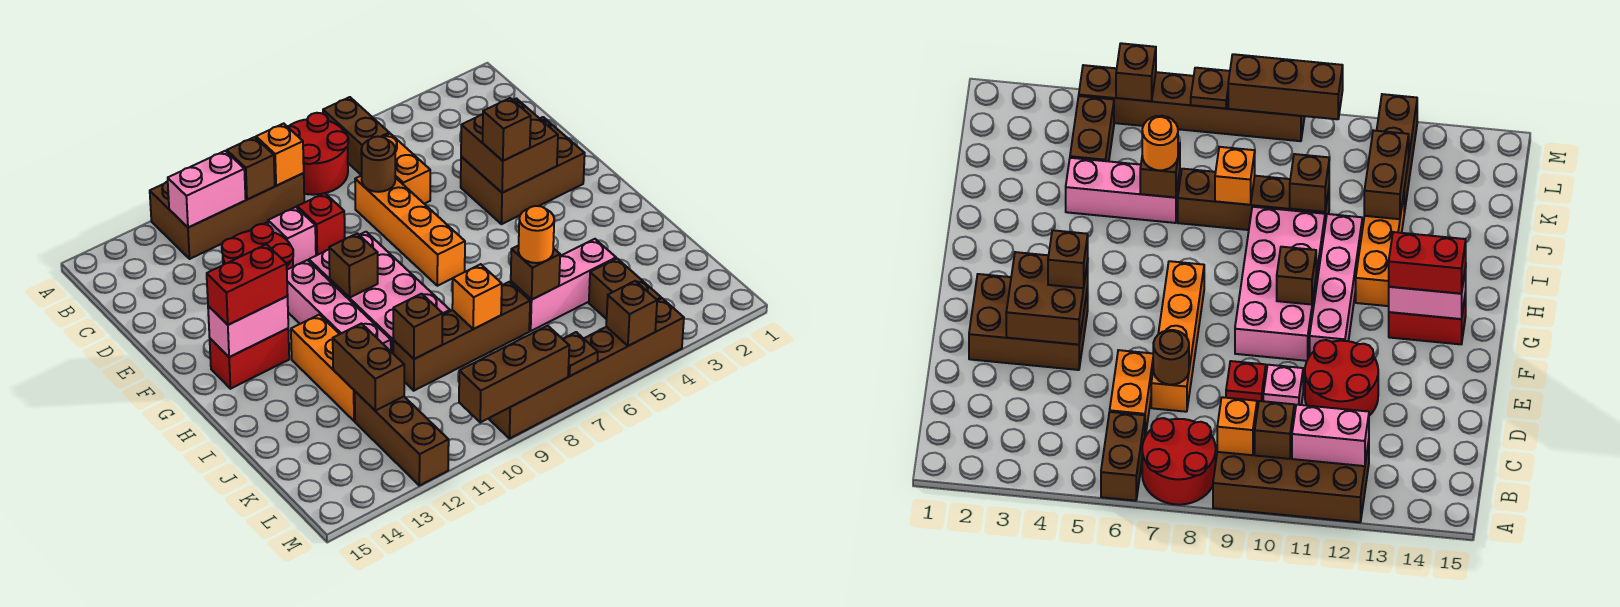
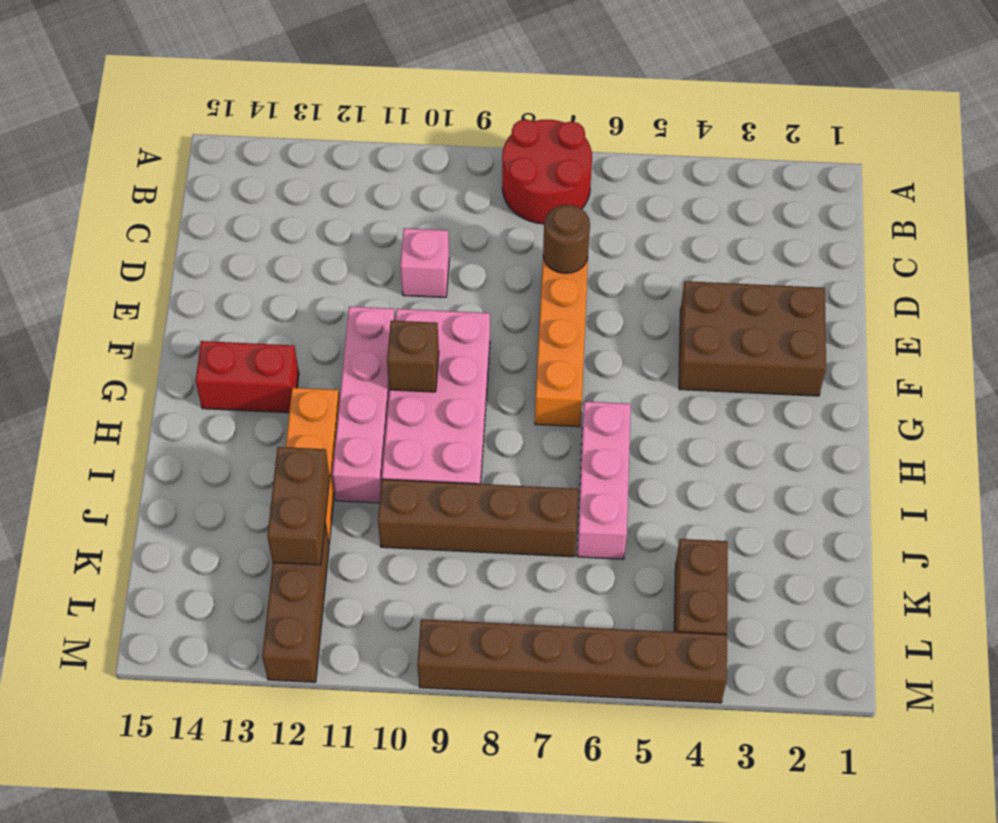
pink 1x3 brick [577,402,631,559] -> pink 1x3 brick turned to [511,239,616,331]
none -> brown 1x2 brick [323,97,389,175]
none -> brown 2x4 brick [150,173,304,259]
none -> orange 1x2 brick [384,134,430,204]
none -> red 1x1 brick [297,193,345,255]

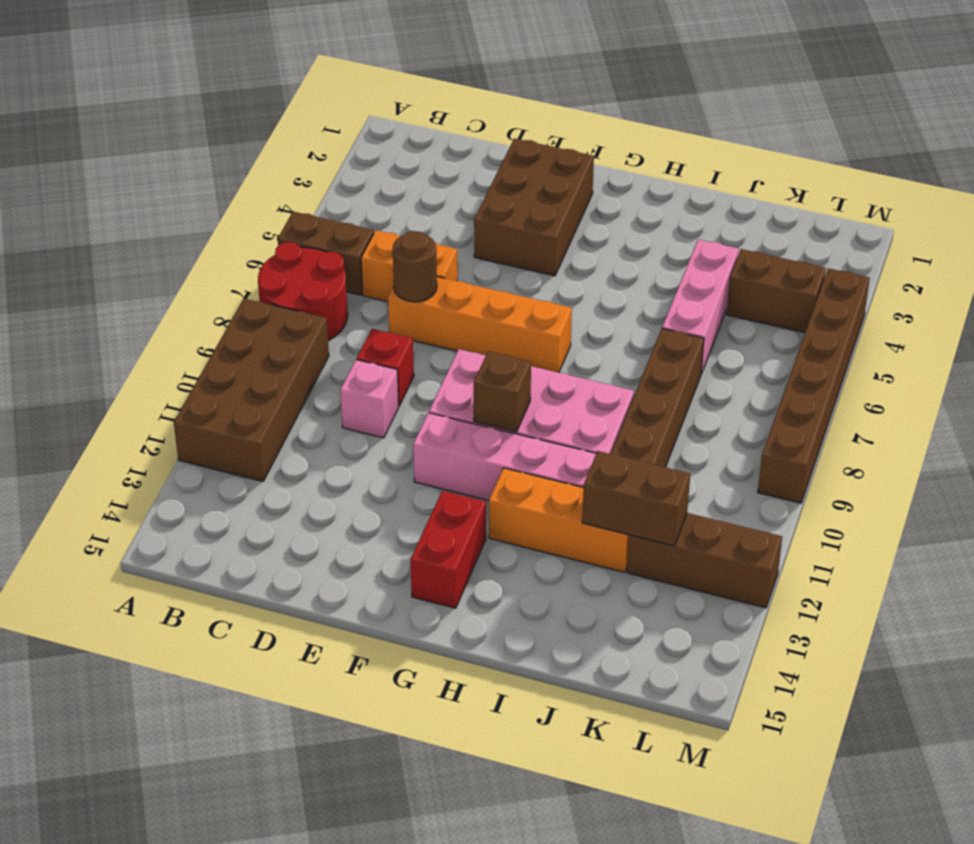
none -> red 2x2 round brick [222,224,293,270]
none -> orange 1x1 brick [256,124,304,186]
none -> brown 1x1 brick [227,137,275,200]
none -> pink 1x2 brick [168,151,246,228]

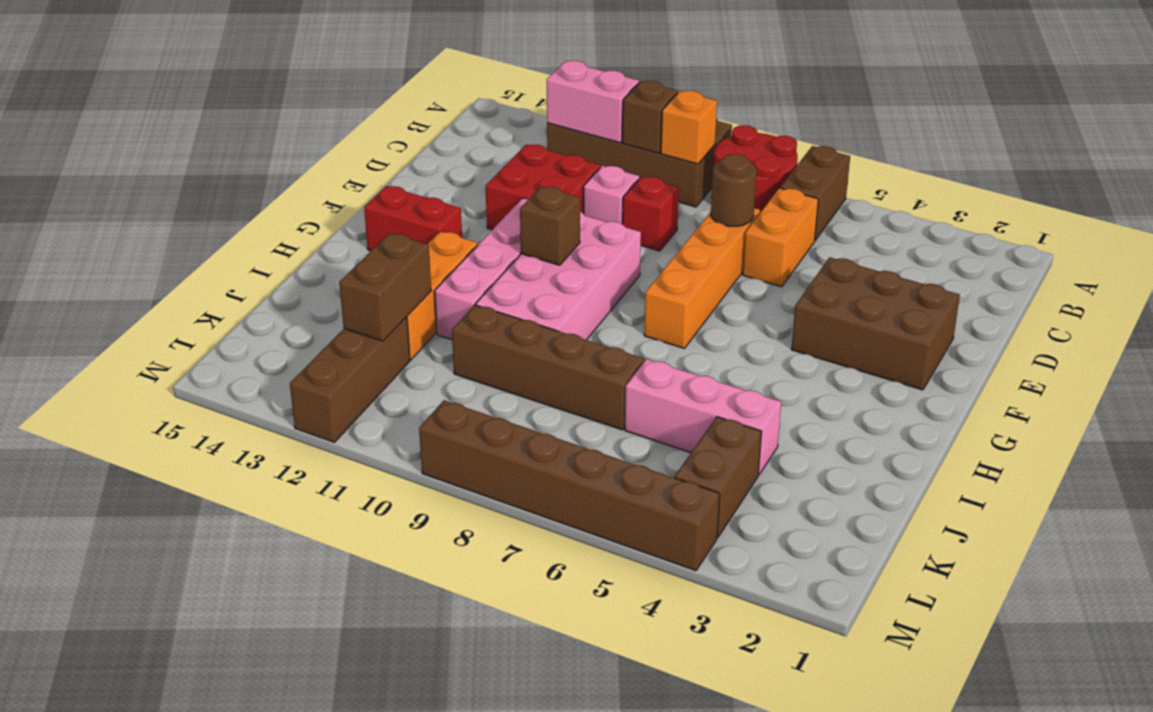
red 2x2 brick [486,144,601,230] -> red 2x2 round brick [222,224,293,270]
none -> brown 2x2 brick [461,98,558,193]
none -> pink 1x2 brick [208,296,288,357]
none -> brown 1x1 brick [511,245,560,300]
none -> orange 1x1 brick [452,264,502,329]

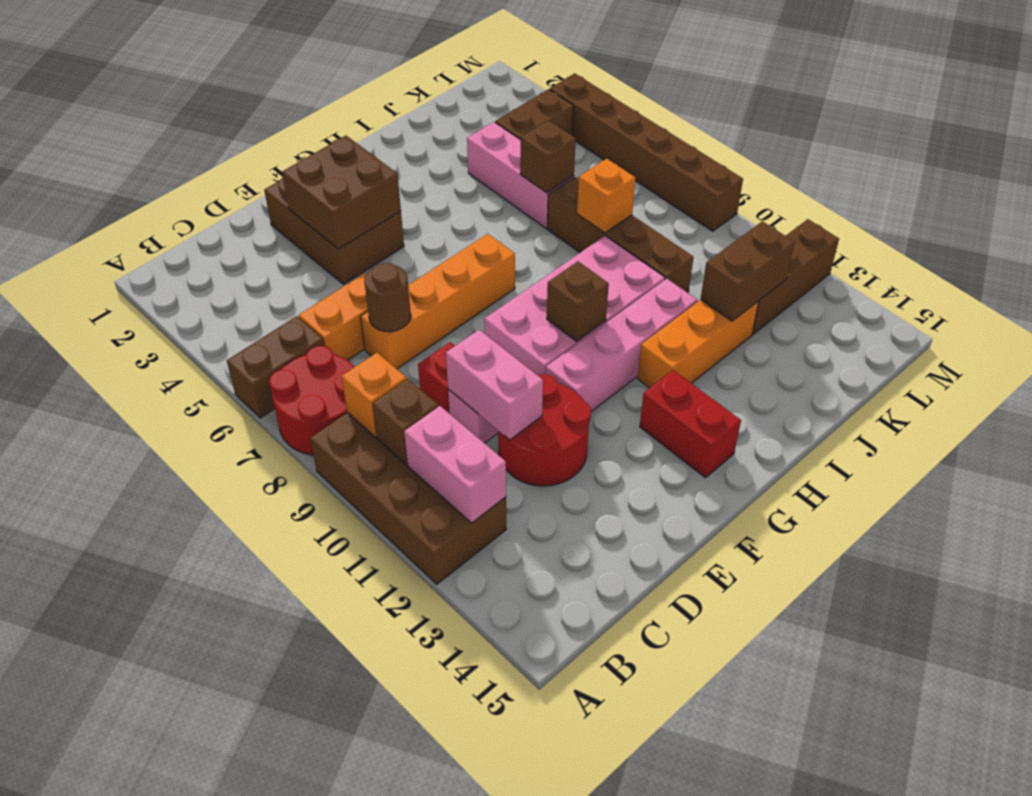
pink 1x2 brick [446,330,543,440] -> pink 1x2 brick moved to [208,296,288,357]
none -> brown 1x1 brick [393,294,443,359]
none -> brown 1x1 brick [606,281,657,346]
none -> brown 1x1 plate [563,332,598,376]
none -> brown 1x3 brick [459,326,569,422]

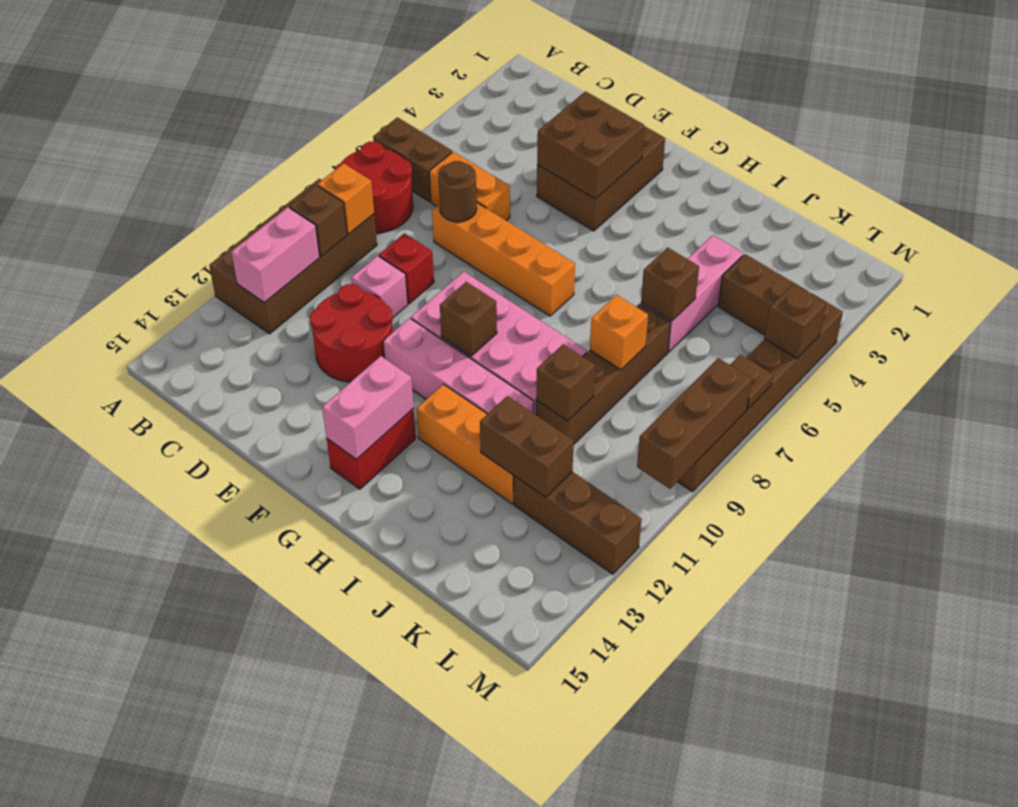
none -> brown 1x1 brick [483,98,531,161]
none -> red 1x2 brick [207,244,288,325]
none -> orange 1x1 round brick [518,206,554,263]

